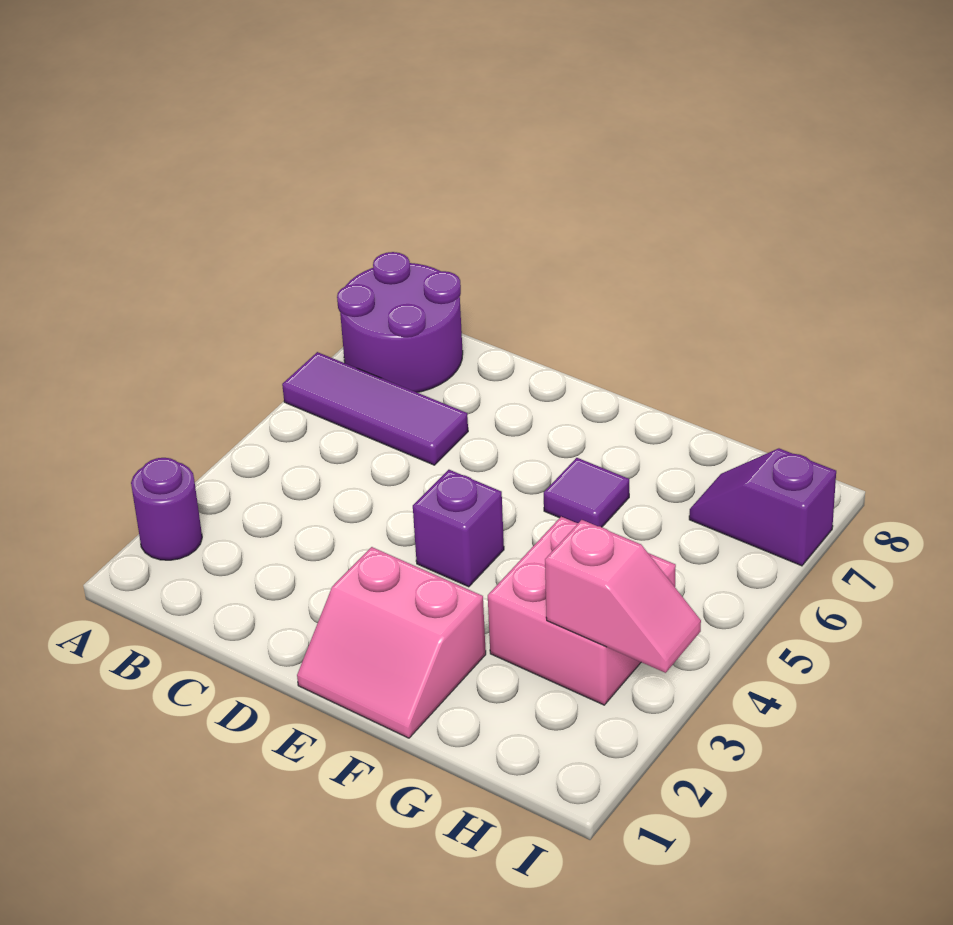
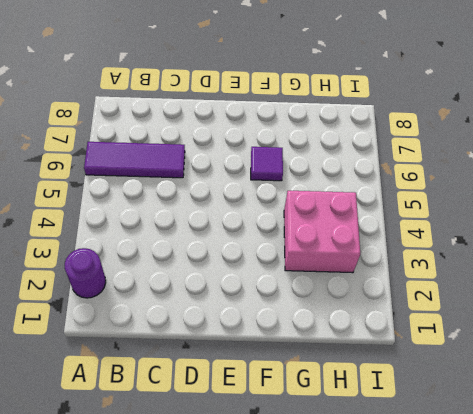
none -> purple 2x2 round brick [337,252,463,392]
none -> pink 2x2 slope [297,547,486,738]

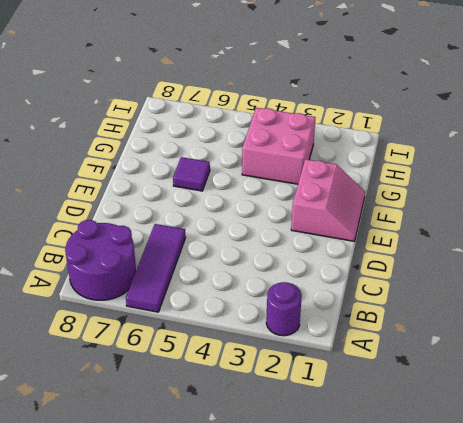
none -> purple 1x1 brick [413,470,504,587]
none -> purple 1x2 slope [689,448,836,566]

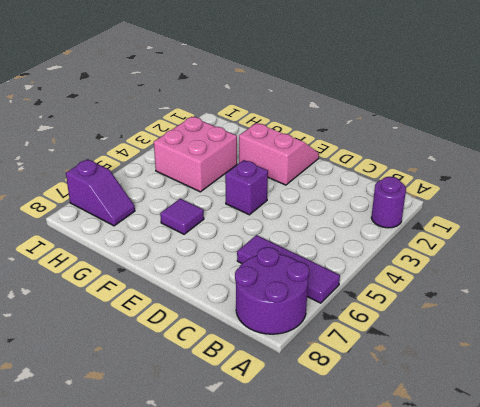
none -> pink 1x2 slope [545,520,701,673]

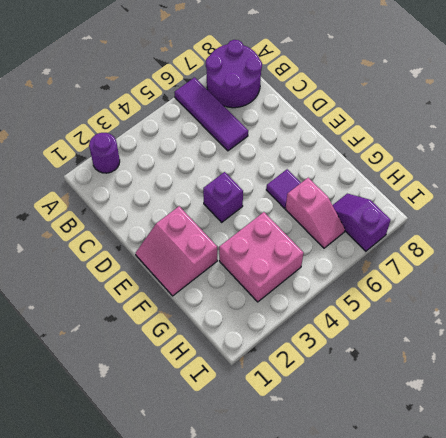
pink 1x2 slope [286,178,345,248] -> pink 1x2 slope moved to [545,520,701,673]

